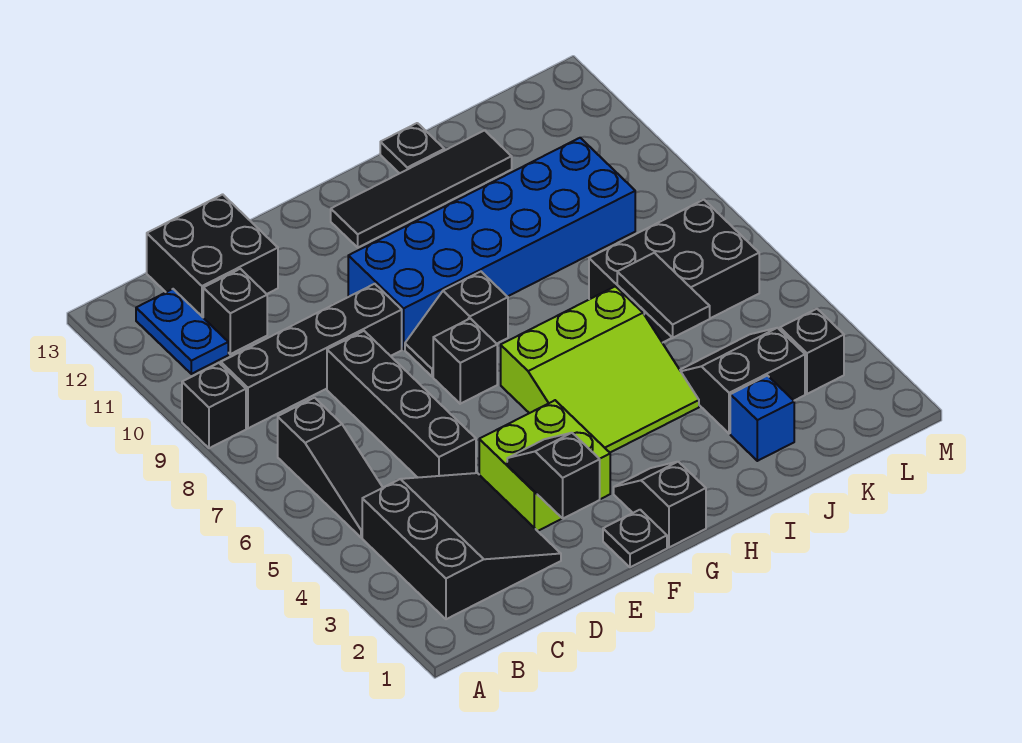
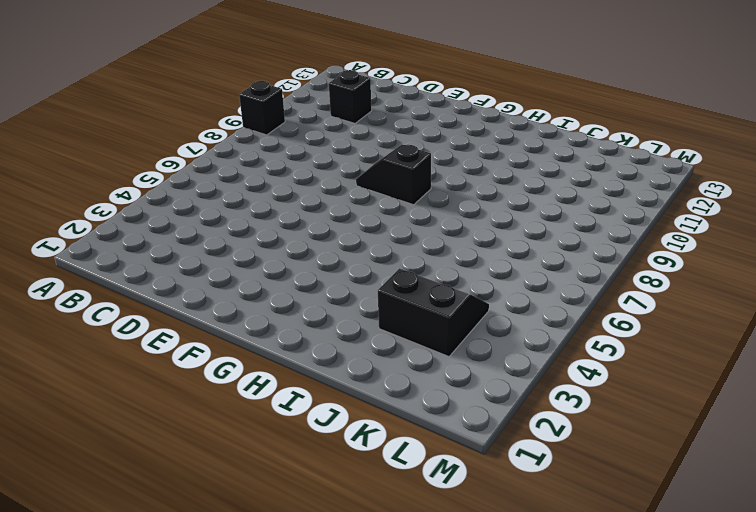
none -> black 3x3 slope [362,473,561,619]
none -> black 1x3 slope [278,398,383,537]
none -> black 1x4 brick [221,284,402,428]

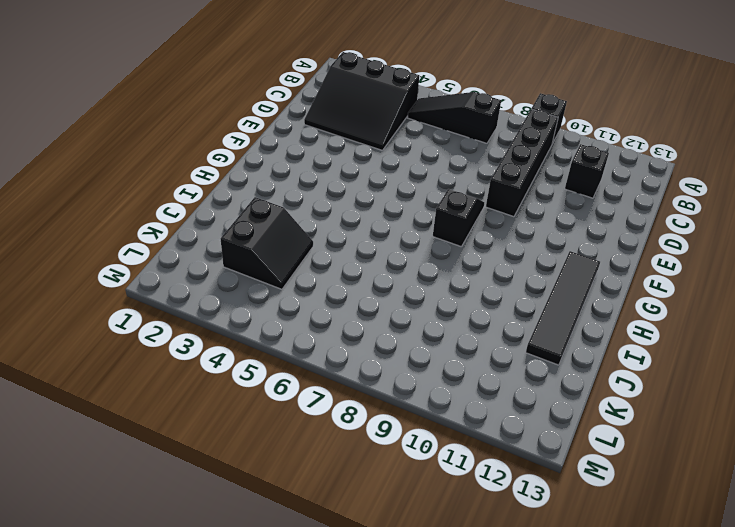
none -> blue 1x2 plate [136,289,228,374]
none -> black 2x2 brick [147,194,278,317]
none -> black 1x4 brick [327,331,476,477]

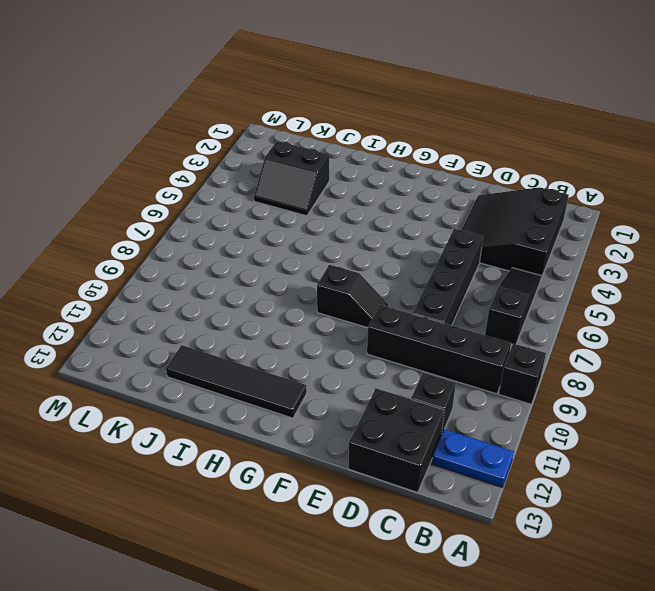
blue 1x2 plate [432,429,514,487] -> blue 1x2 plate turned to [136,289,228,374]
none -> lime 2x2 brick [479,400,610,531]
none -> black 1x1 plate [603,510,667,567]
none -> black 1x1 brick [433,318,497,404]

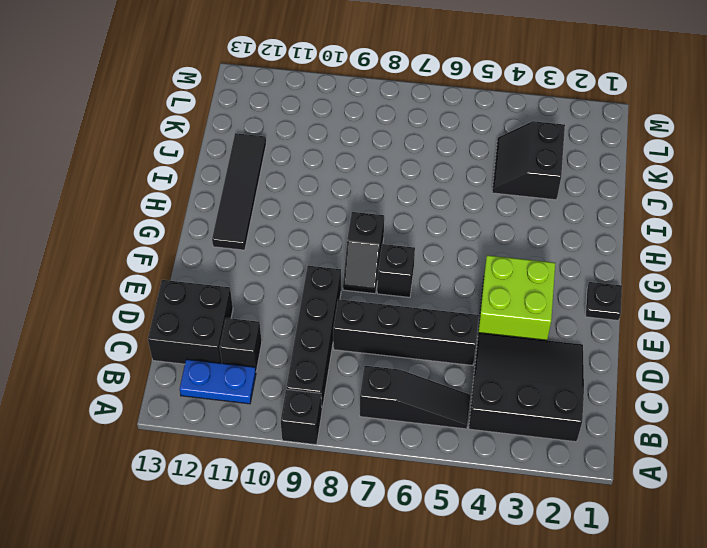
none -> blue 2x6 brick [348,138,635,349]
none -> black 1x2 slope [614,462,706,547]
none -> lime 3x3 slope [501,286,699,452]

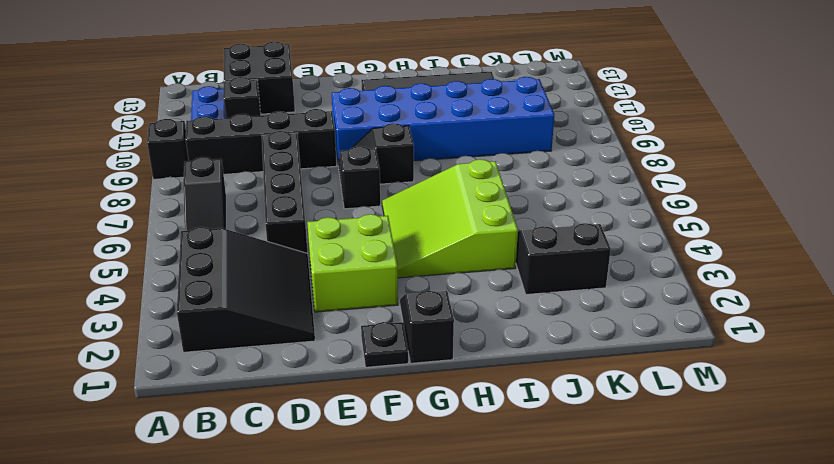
lime 3x3 slope [382,159,518,278] -> lime 3x3 slope turned to [501,286,699,452]
none -> black 1x1 plate [380,123,444,173]
none -> blue 1x1 brick [730,376,794,461]
none -> black 2x3 brick [589,200,759,343]

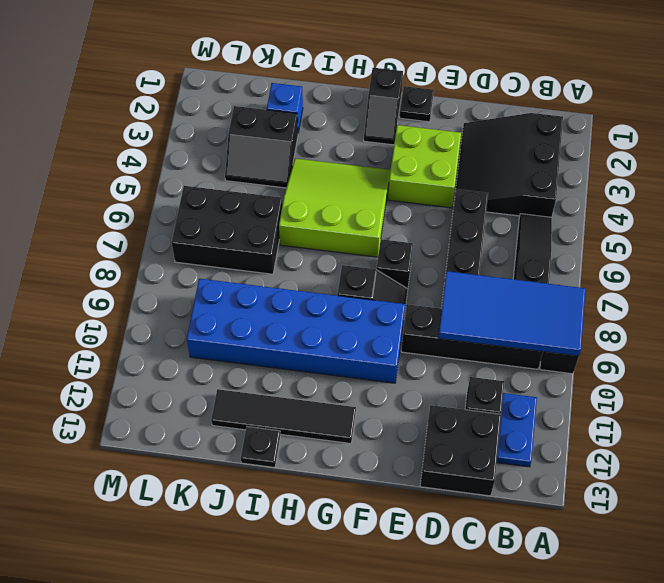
blue 2x4 tile [438,271,585,356] -> none
none -> black 1x1 brick [780,309,844,394]
none -> black 1x2 slope [507,433,600,519]
none -> black 1x2 tile [617,253,710,338]

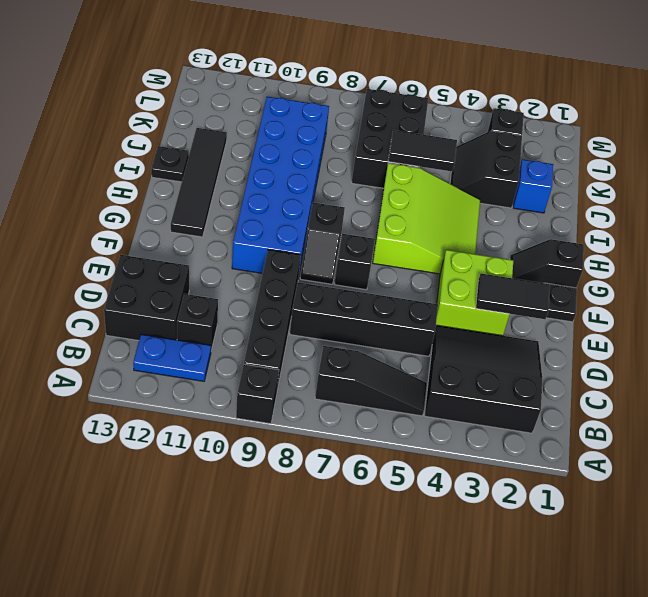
black 1x2 tile [476,274,550,319] -> black 1x2 slope [507,433,600,519]

